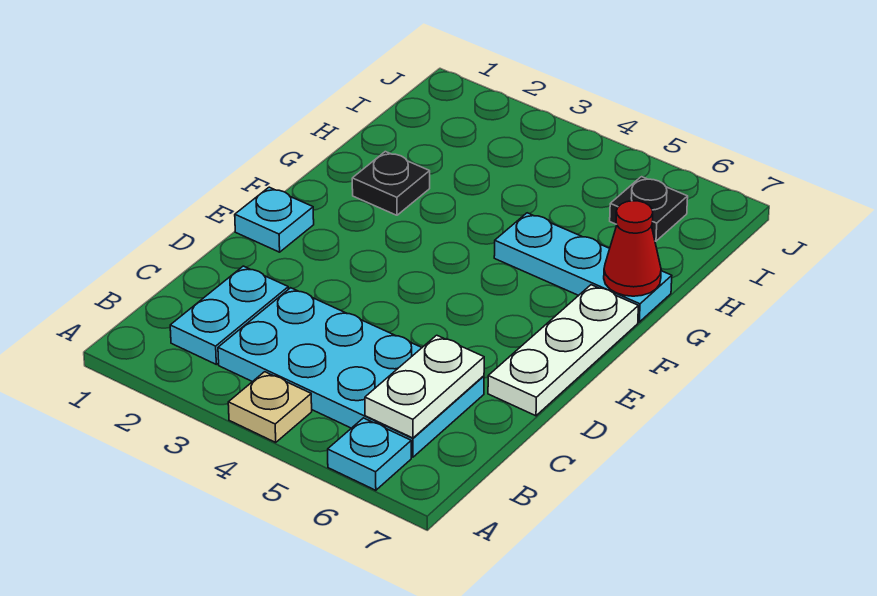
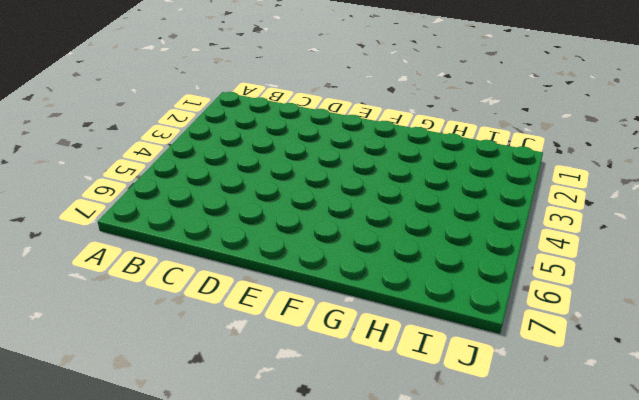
none -> tan 1x1 plate [228,372,312,442]
none -> cyan 1x1 plate [328,418,411,490]

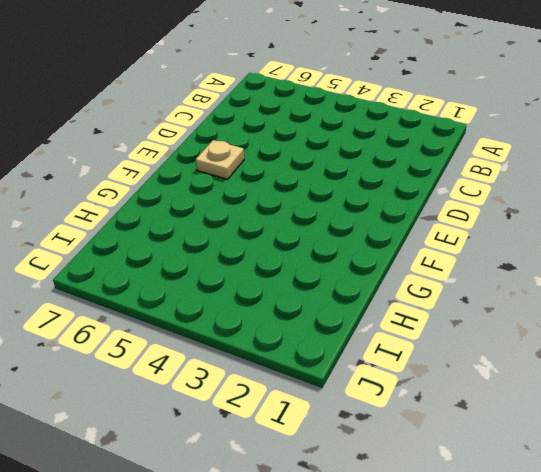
tan 1x1 plate [196,140,244,179] -> tan 1x1 plate moved to [228,372,312,442]
none -> cyan 1x1 plate [328,418,411,490]
none -> cyan 1x2 plate [170,266,288,364]

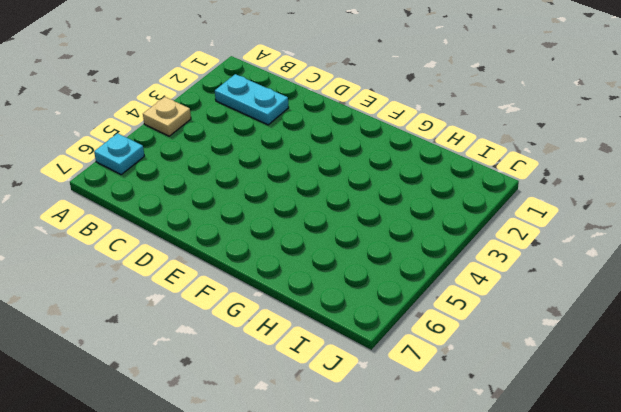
none -> cyan 2x4 plate [218,288,484,457]
none -> white 1x3 plate [488,285,638,416]

